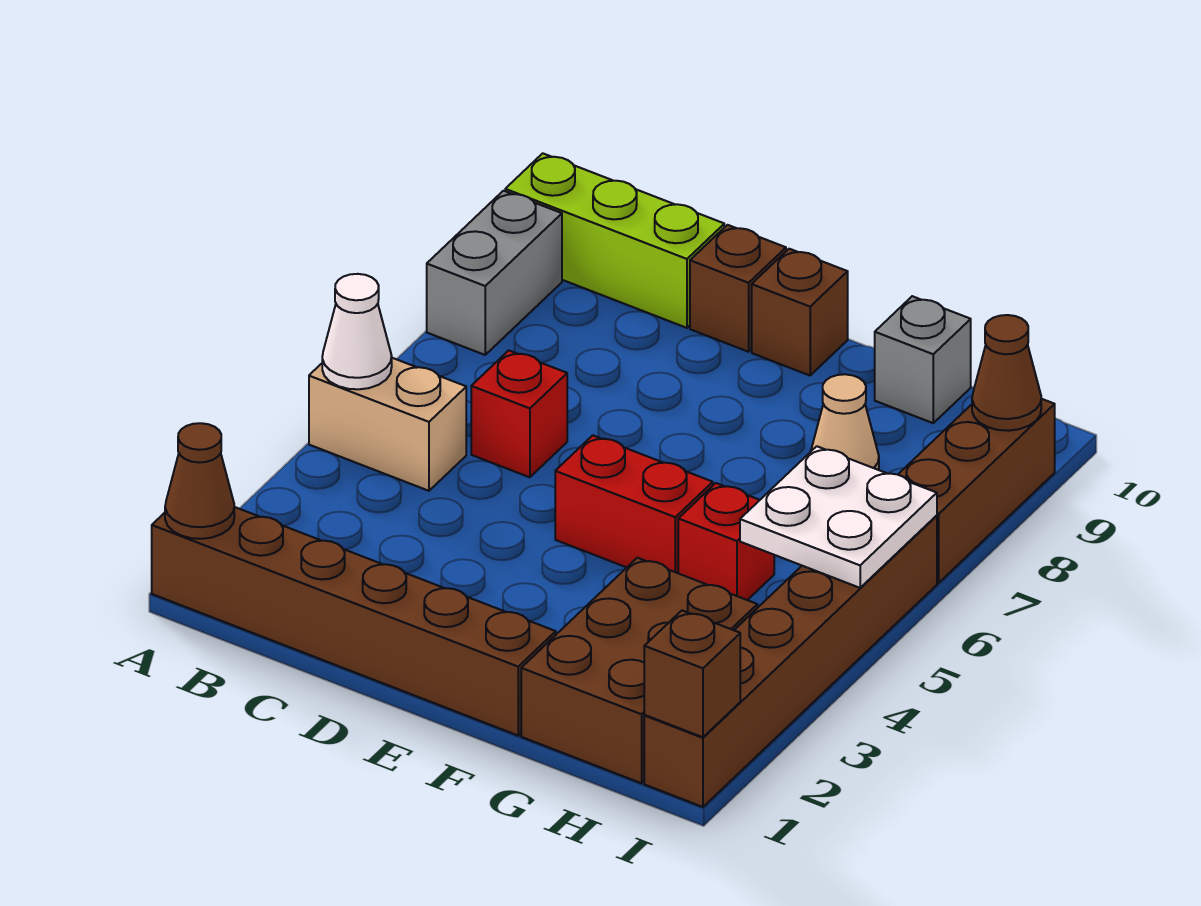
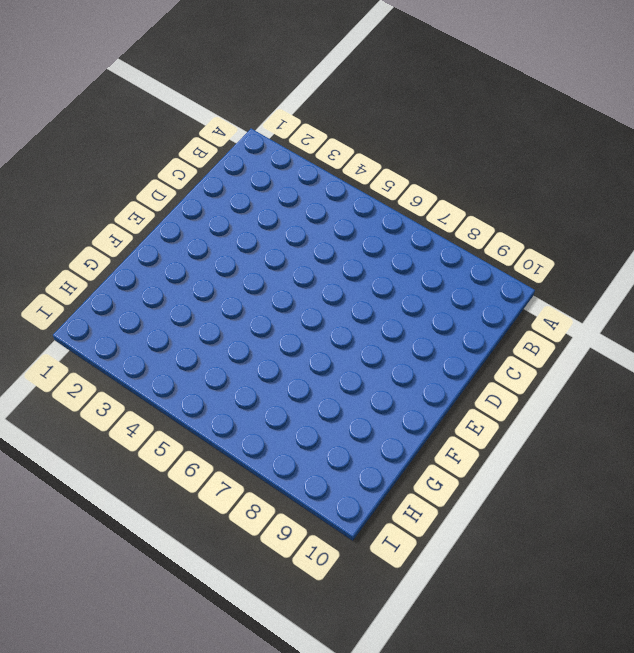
none -> brown 1x6 brick [152,507,556,735]
none -> tan 1x2 brick [309,358,466,491]
none -> grey 1x2 brick [427,191,562,355]

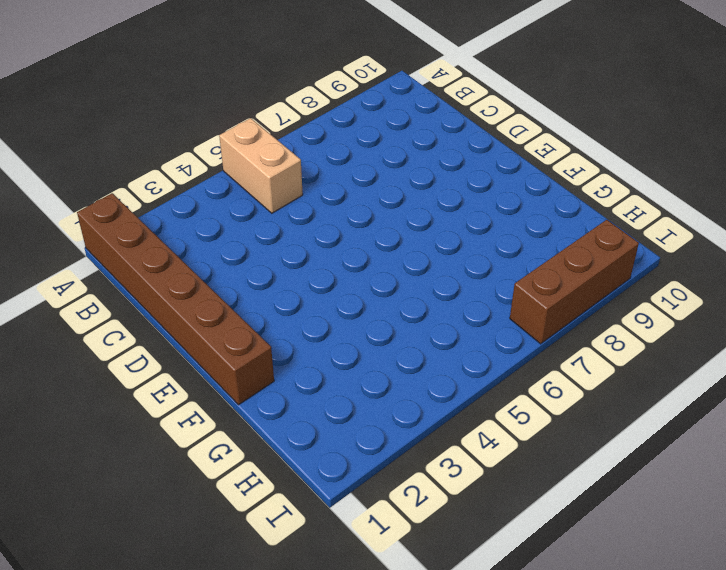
none -> grey 1x2 brick [427,191,562,355]
none -> lime 1x3 brick [505,153,724,328]
none -> red 1x1 brick [471,350,567,477]

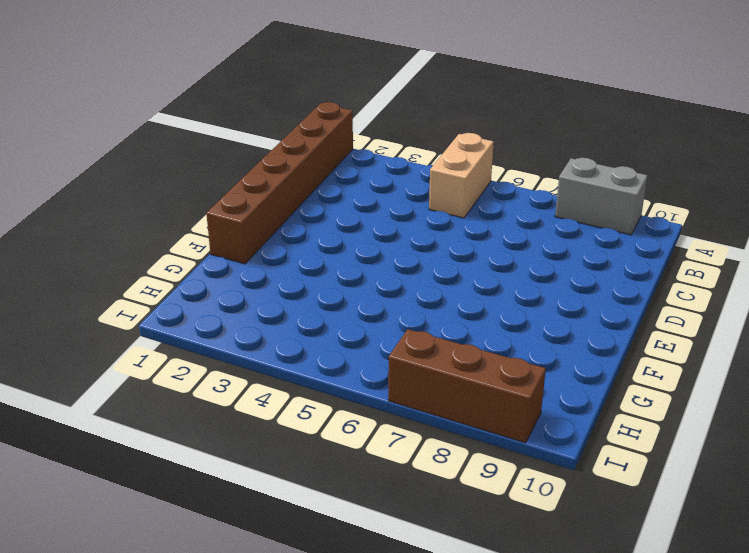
none -> lime 1x3 brick [505,153,724,328]
none -> red 1x1 brick [471,350,567,477]
none -> brown 1x1 brick [690,225,786,352]

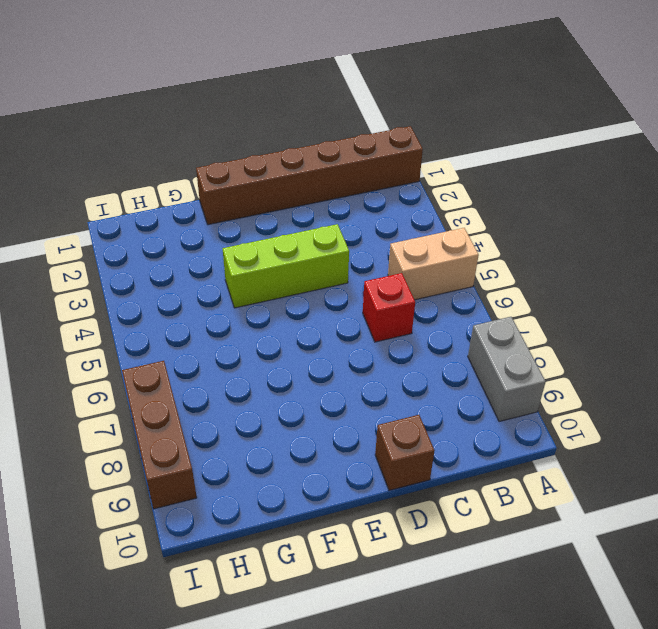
lime 1x3 brick [223,224,349,308] -> lime 1x3 brick moved to [505,153,724,328]
none -> red 1x2 brick [555,435,713,573]
none -> brown 1x1 brick [752,249,848,375]
none -> brown 2x3 brick [521,558,757,783]

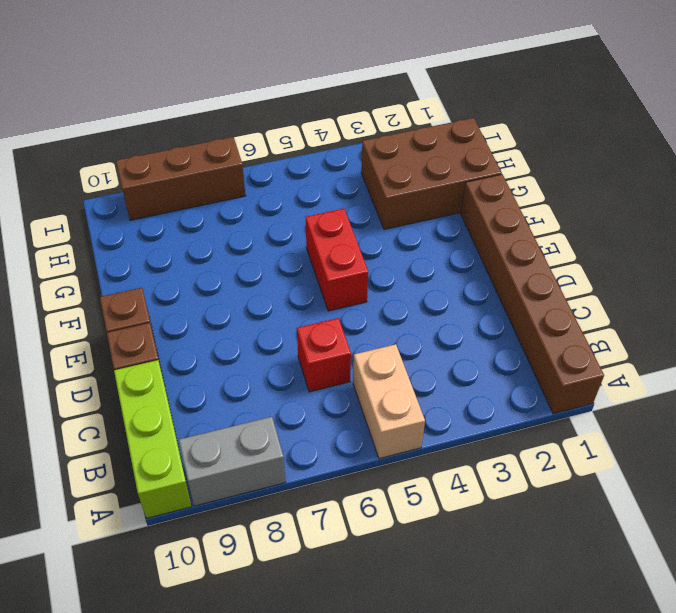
none -> red 1x1 brick [678,483,774,600]
none -> tan 1x1 cone [811,374,879,470]
none -> grey 1x1 brick [875,296,971,423]

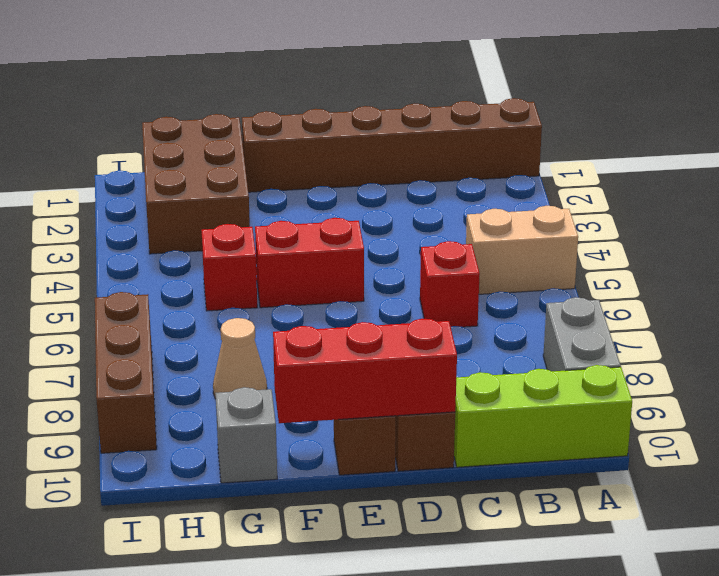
red 1x3 brick [273,319,457,423] -> none
none -> brown 1x6 brick [644,516,937,807]
none -> brown 1x1 cone [165,423,234,539]
none -> white 1x1 cone [322,274,392,389]

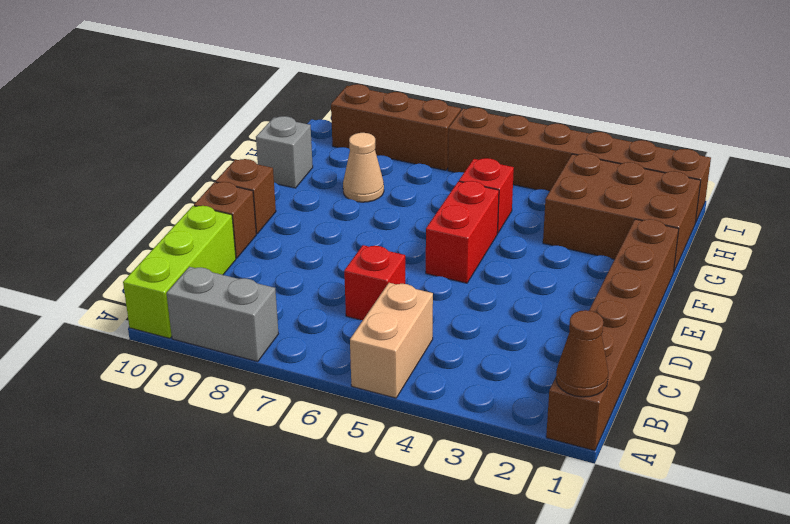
none -> white 1x1 cone [322,274,392,389]
none -> white 2x2 plate [740,446,937,588]
none -> brown 1x1 brick [644,610,740,737]

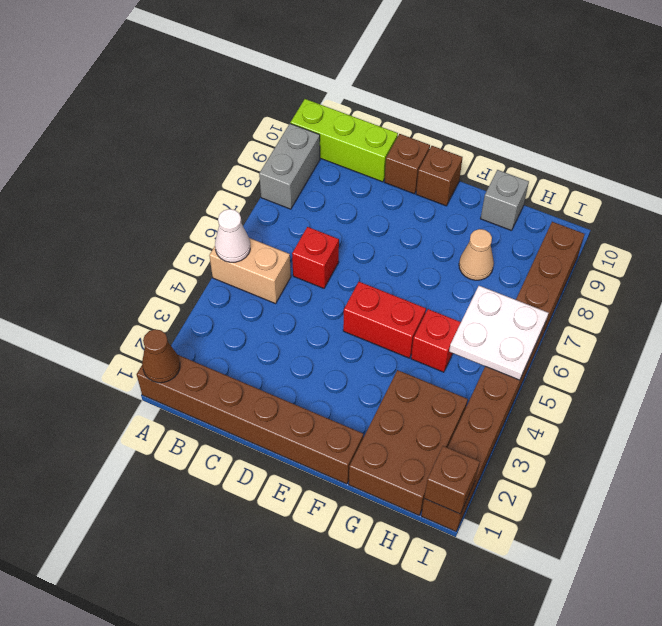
none -> brown 1x1 cone [972,315,1041,431]

